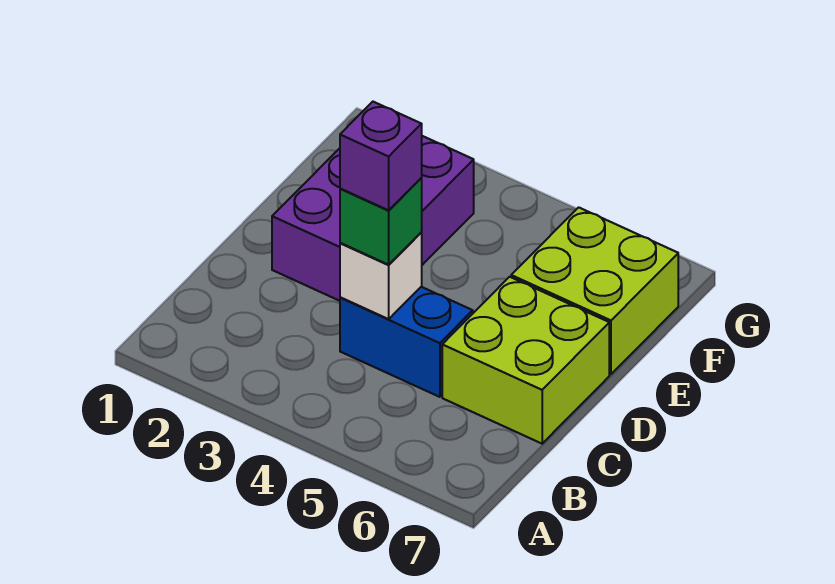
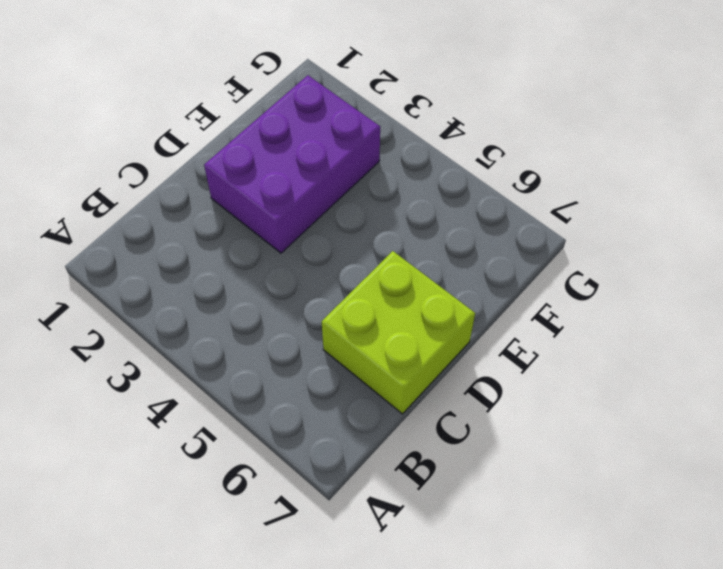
none -> blue 1x2 brick [340,287,473,397]
none -> lime 2x2 brick [511,207,678,374]

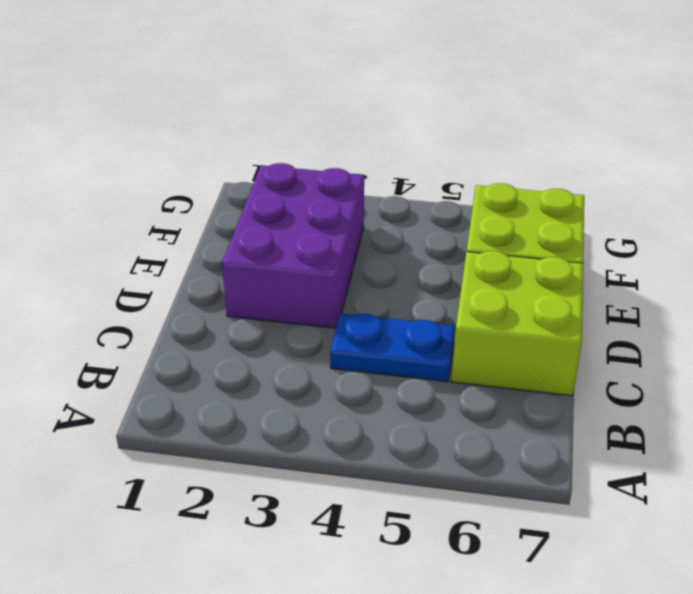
blue 1x2 plate [330,313,455,382] -> blue 1x2 brick [340,287,473,397]
none -> white 1x1 brick [340,233,422,319]
none -> green 1x1 brick [340,178,422,265]

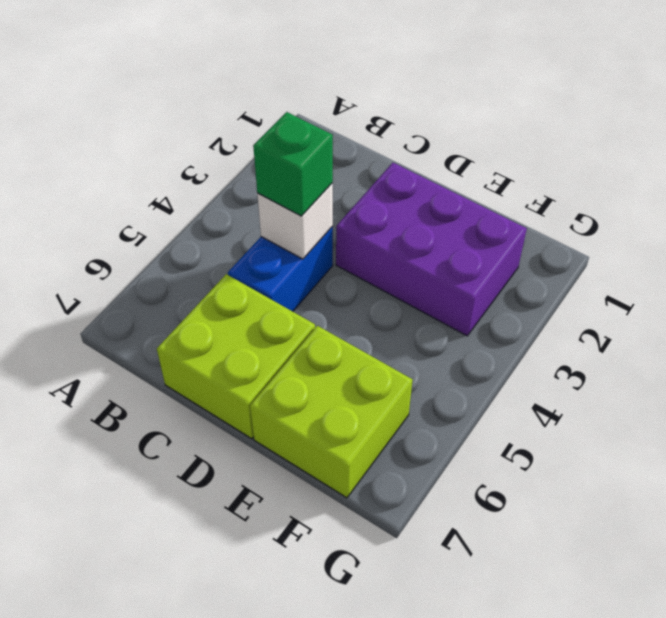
none -> purple 1x1 brick [340,102,422,210]

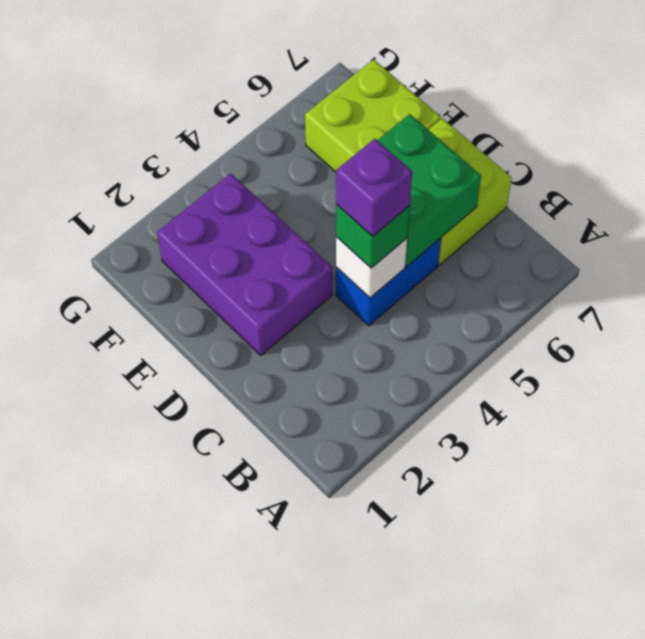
green 2x2 brick [377,114,481,266] -> none

